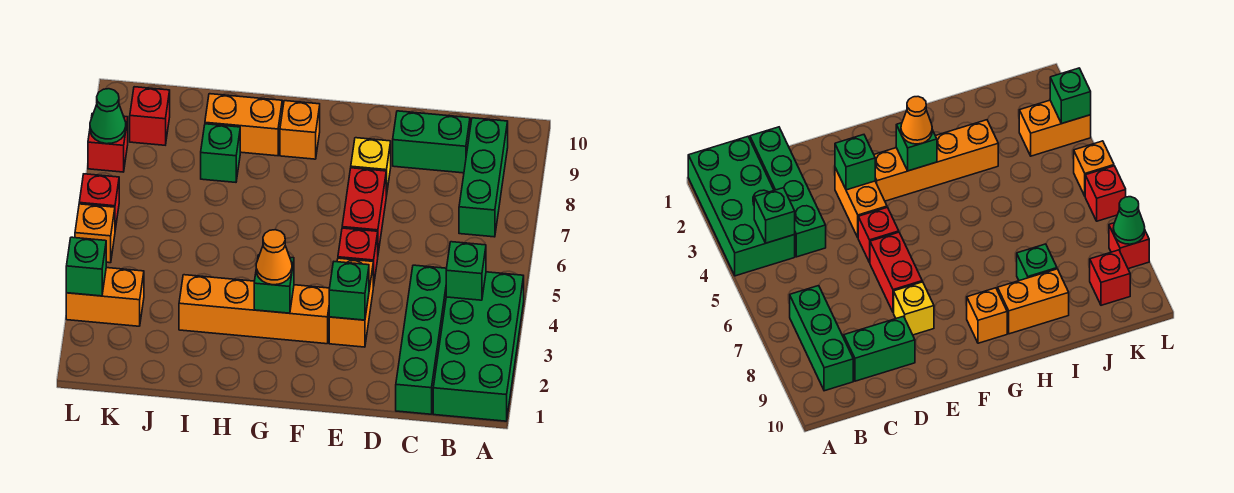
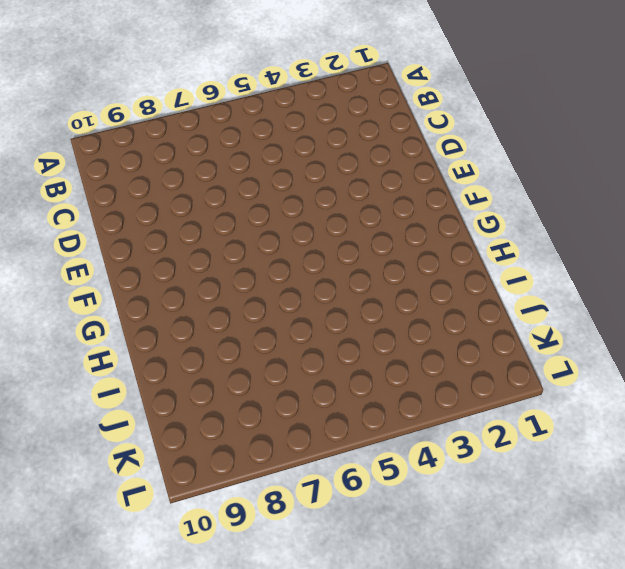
none -> green 2x4 brick [433,272,524,421]
none -> green 1x3 brick [459,118,508,237]
none -> green 1x4 brick [396,265,446,414]

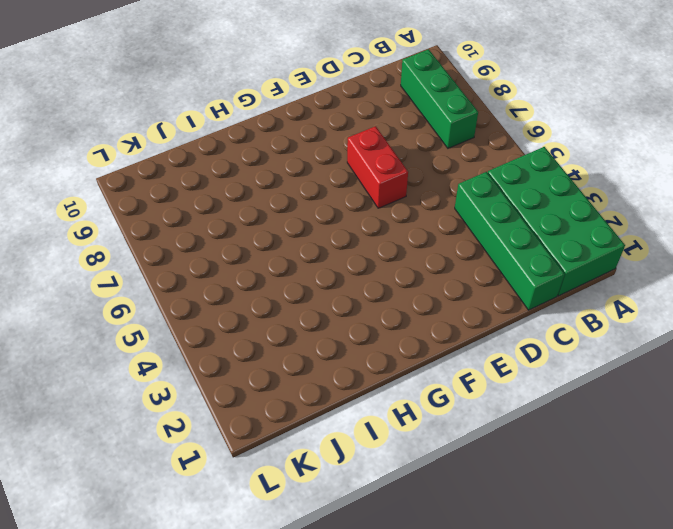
none -> green 1x2 brick [393,111,470,173]
none -> orange 1x2 brick [329,258,373,347]
none -> red 1x1 brick [338,228,378,287]

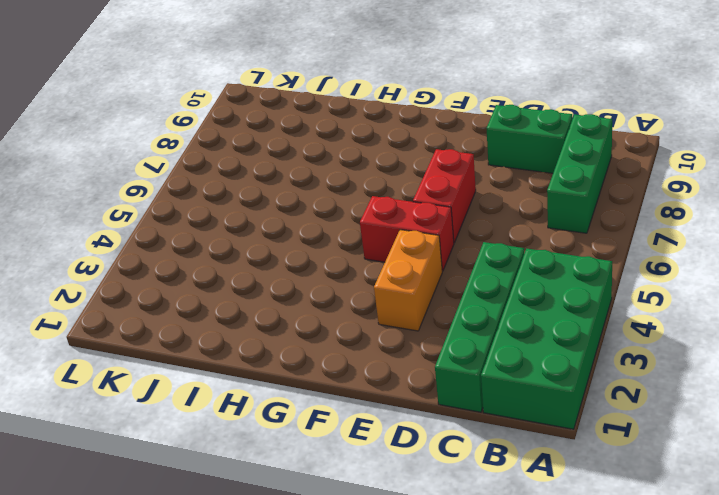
red 1x2 brick [360,196,454,271] -> red 1x1 brick [338,228,378,287]
none -> yellow 1x1 brick [351,138,391,196]
none -> orange 1x4 brick [179,275,330,344]
none -> orange 1x1 brick [280,101,320,159]

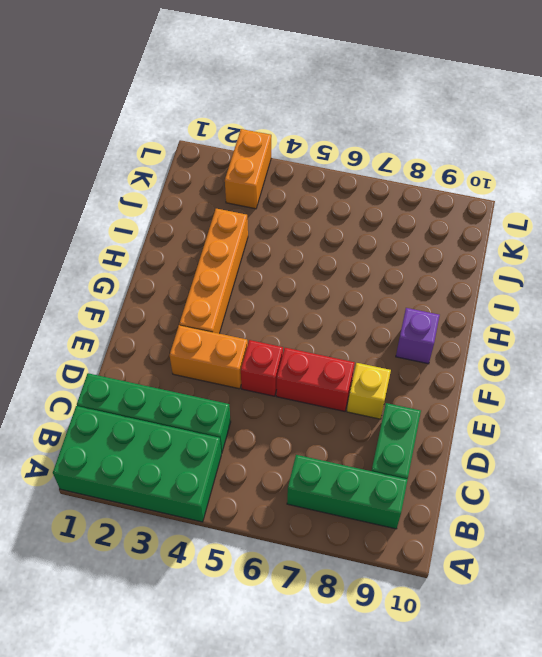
purple 1x1 brick [396,308,440,364] -> orange 1x1 brick [280,101,320,159]
none -> orange 1x2 brick [205,94,282,156]
none -> green 1x1 brick [201,124,240,182]
none -> red 1x1 brick [130,87,170,145]

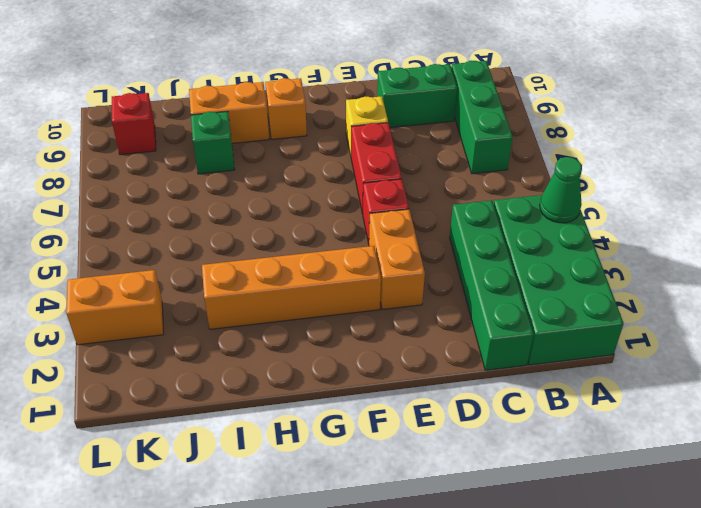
green 1x1 cone [540,157,582,223] -> green 1x1 cone moved to [90,89,126,144]
none -> orange 1x1 brick [75,204,115,263]
none -> red 1x1 brick [79,174,119,230]
none -> red 1x1 brick [88,114,128,172]

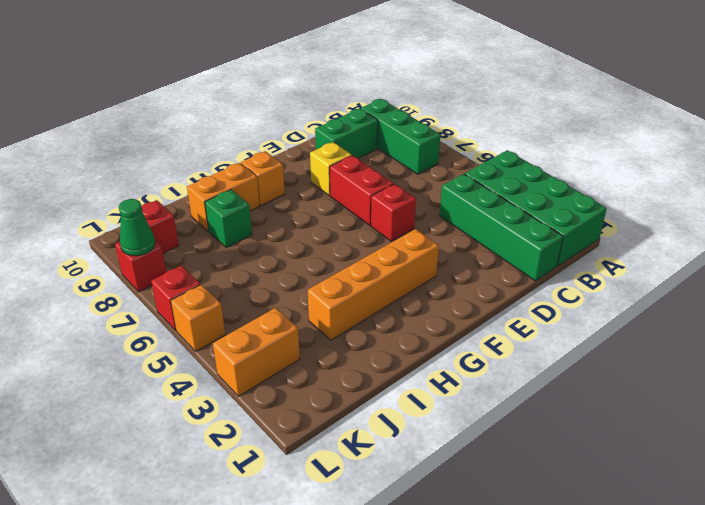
none -> orange 1x2 brick [329,258,373,347]
none -> green 1x1 brick [446,242,486,300]
none -> green 1x1 brick [329,262,369,320]

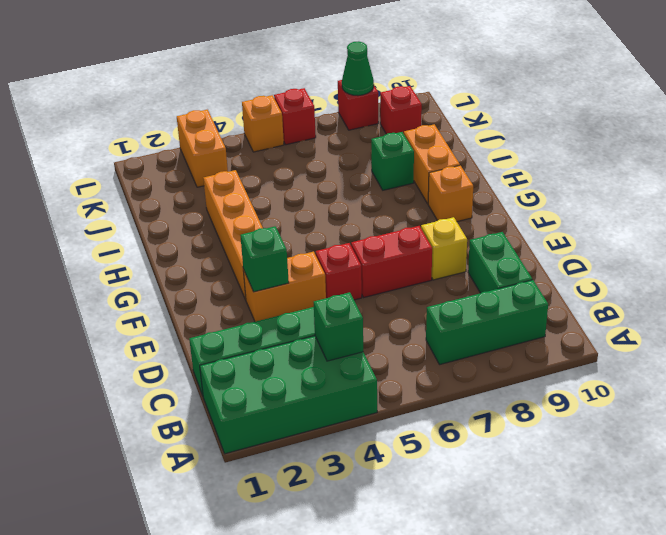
none -> green 1x1 brick [254,255,294,313]
none -> green 1x1 brick [66,237,106,296]
none -> orange 1x1 cone [256,230,292,285]

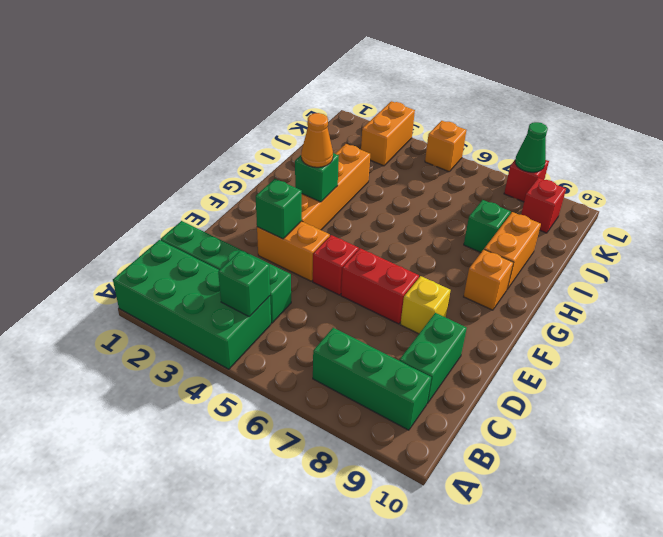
none -> red 1x1 brick [79,174,119,230]
none -> green 1x1 brick [66,237,106,296]

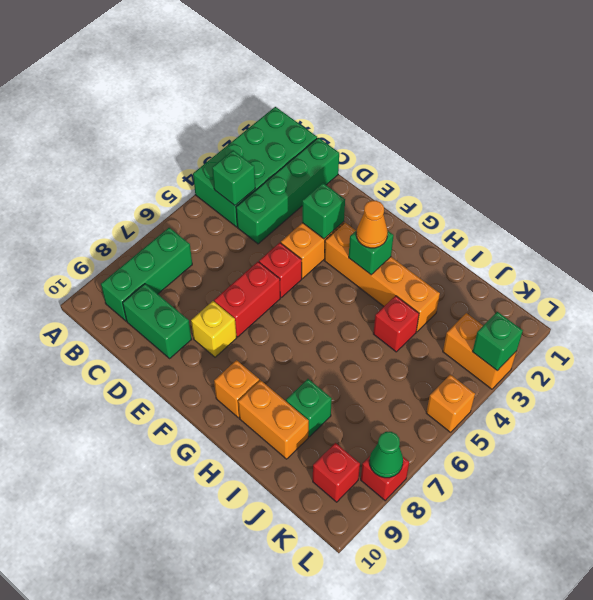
red 1x1 brick [373,296,419,352] -> red 1x1 brick moved to [79,174,119,230]

